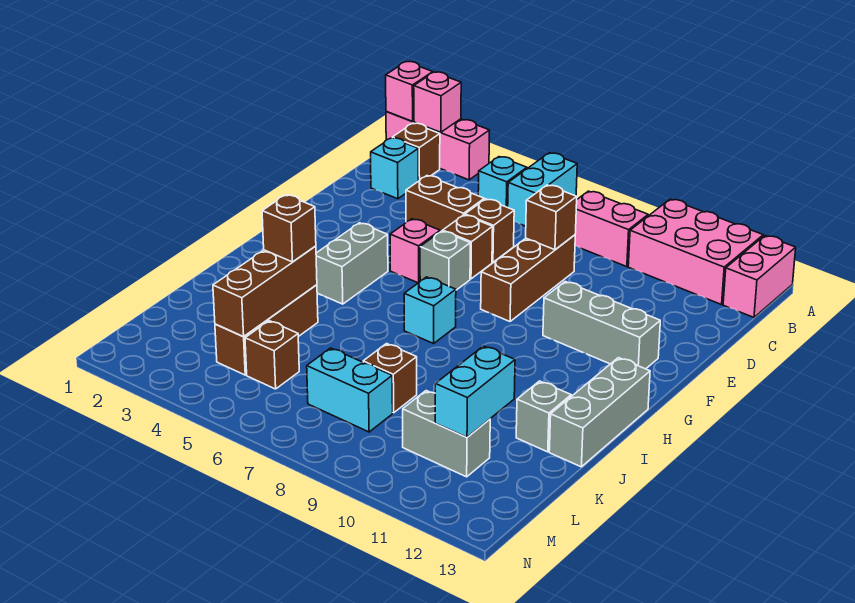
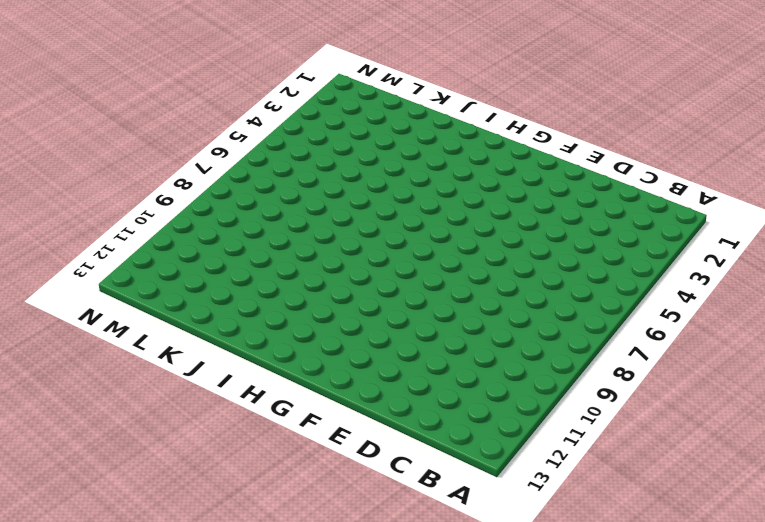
none -> pink 1x3 brick [386,112,490,180]
none -> cyan 1x2 brick [508,153,577,226]
none -> pink 2x3 brick [628,199,763,305]
none -> pink 1x2 brick [723,236,796,317]

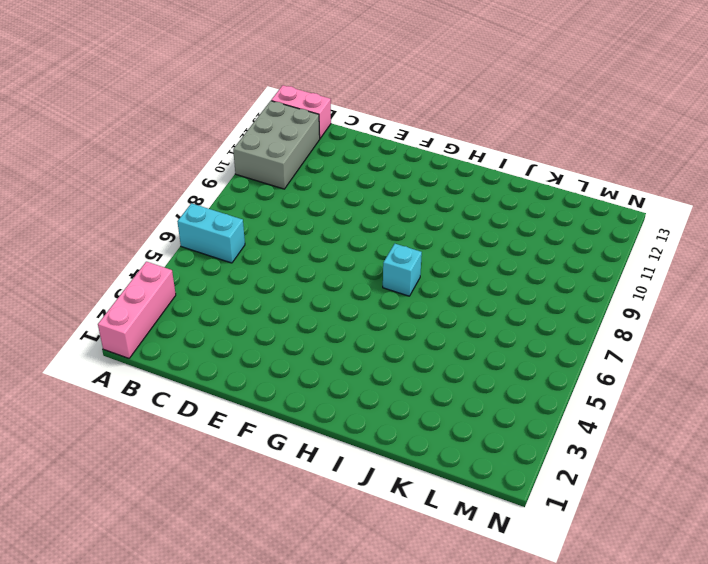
grey 2x3 brick [233,101,320,189] -> pink 2x3 brick [628,199,763,305]
none -> brown 1x1 brick [392,123,440,181]
none -> cyan 1x1 brick [478,157,527,207]
none -> pink 1x2 brick [575,191,648,267]
none -> cyan 1x1 brick [371,138,418,199]

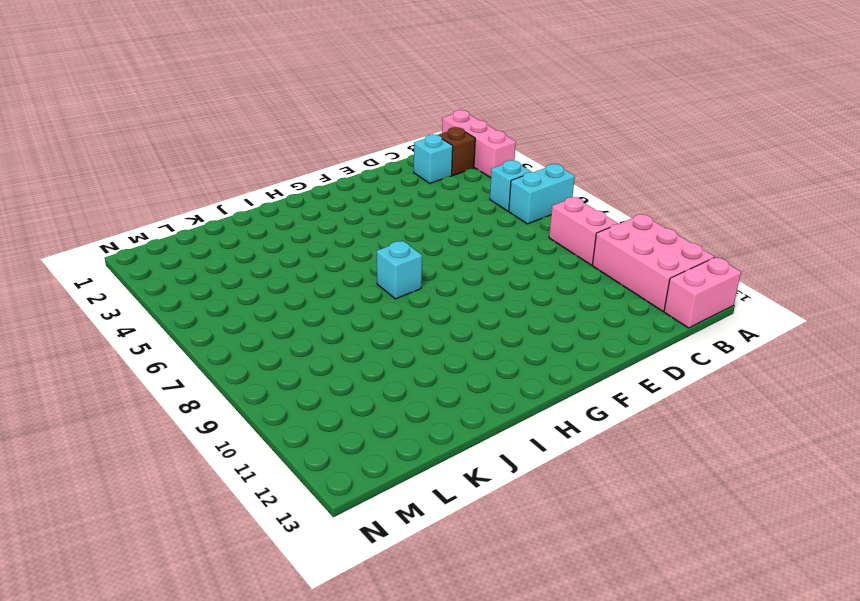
none -> brown 1x2 brick [406,176,484,232]
none -> brown 1x1 brick [465,199,514,262]
none -> brown 1x3 brick [481,235,575,321]
none -> brown 1x1 brick [443,215,493,279]

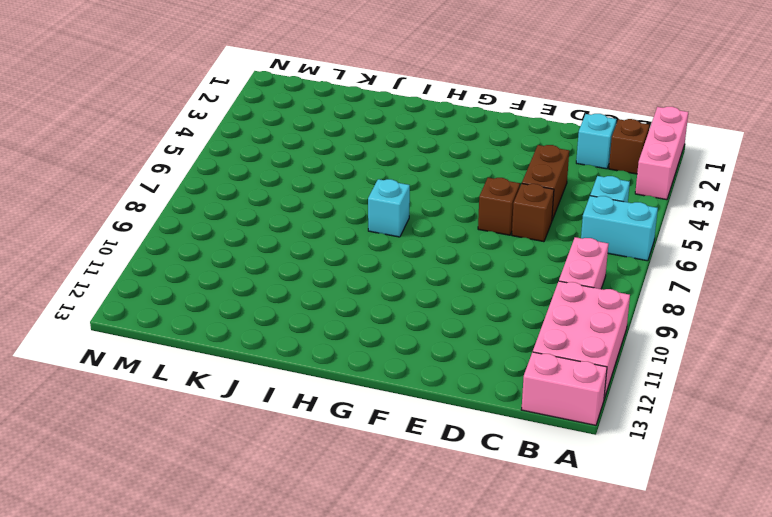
none -> brown 1x3 brick [481,235,575,321]
none -> pink 1x1 brick [390,219,440,283]
none -> grey 1x1 brick [420,231,470,290]
none -> grey 1x3 brick [543,282,660,369]

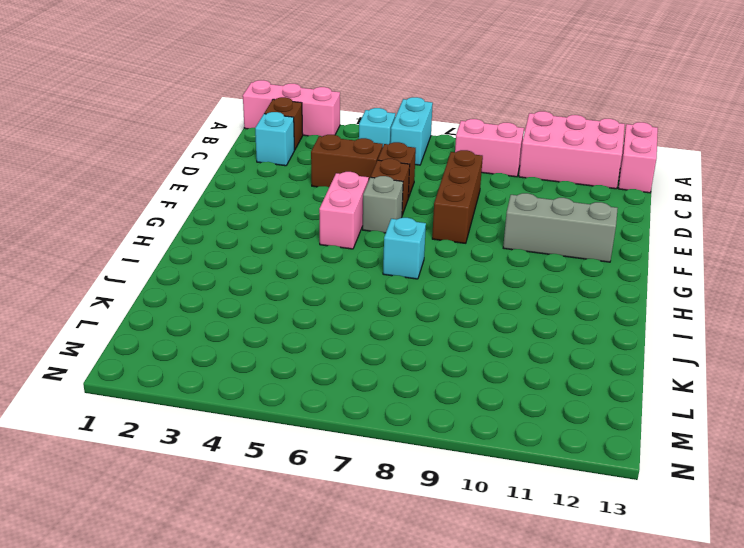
pink 1x2 brick [319,172,369,249] -> pink 1x1 brick [390,219,440,283]
none -> grey 1x2 brick [316,223,388,304]
none -> grey 1x3 brick [549,358,650,467]
none -> brown 1x3 brick [215,285,318,375]
none -> grey 1x1 brick [516,381,571,452]

